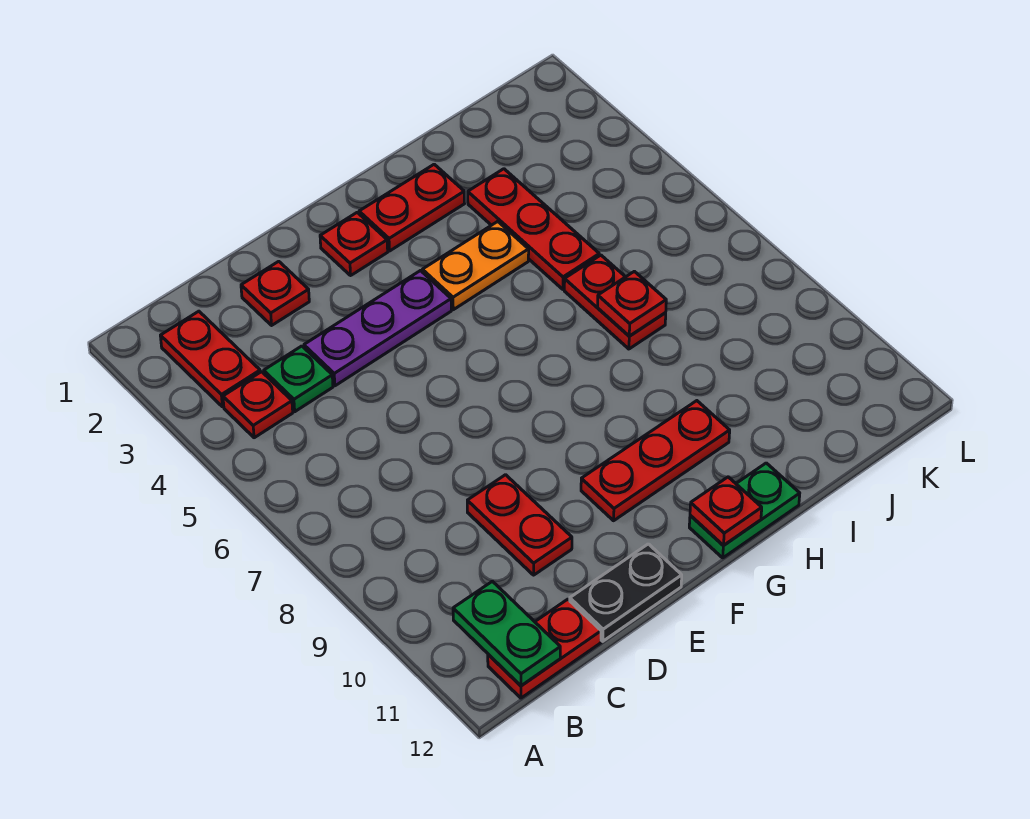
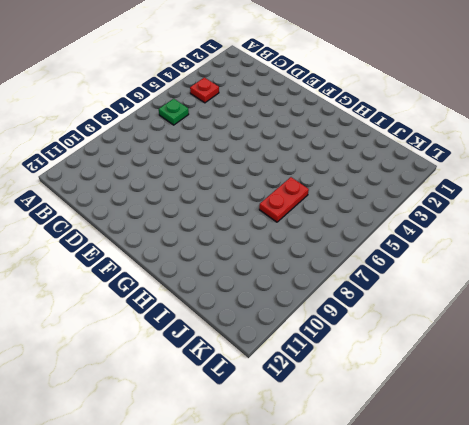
green 1x1 plate [159,99,189,125] -> green 1x1 plate moved to [264,346,333,412]
none -> red 1x2 plate [160,311,260,407]
none -> red 1x2 plate [488,599,601,698]
none -> red 1x1 plate [241,261,309,325]

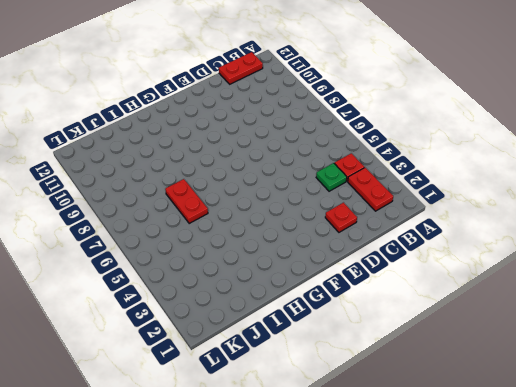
none -> purple 1x3 plate [304,271,451,386]
none -> red 1x2 plate [467,475,572,575]
none -> black 1x2 plate [570,544,682,641]

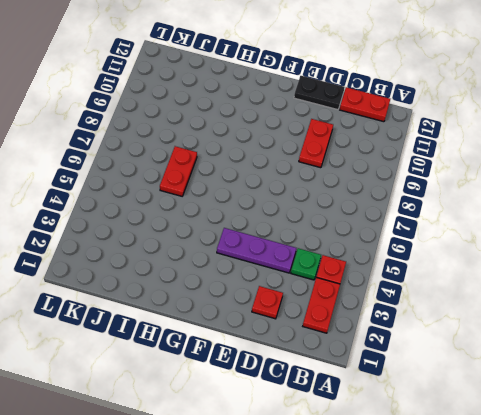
none -> red 1x1 plate [320,212,388,275]
none -> red 1x3 plate [581,401,730,521]
none -> red 1x2 plate [359,164,465,251]

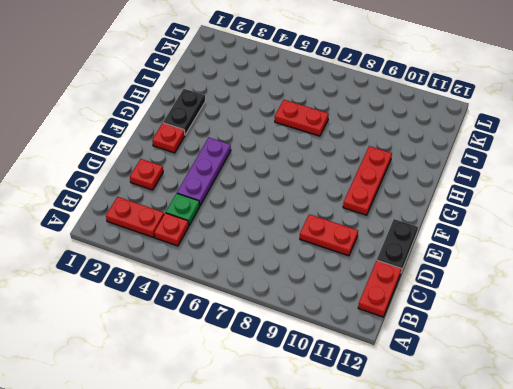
black 1x2 plate [163,89,205,135] -> red 1x2 plate [359,164,465,251]
none -> orange 1x2 plate [422,221,529,310]
none -> green 1x2 plate [689,463,800,558]
none -> red 1x3 plate [468,169,599,289]

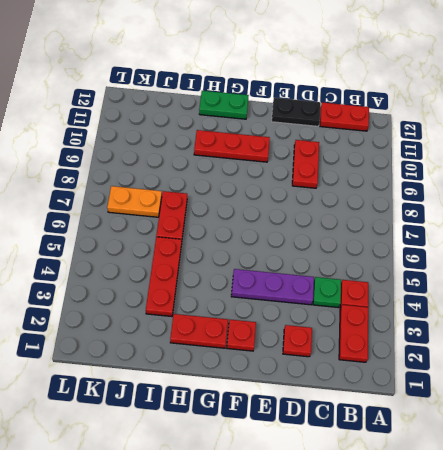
orange 1x2 plate [107,186,162,217] -> orange 1x2 plate moved to [422,221,529,310]
none -> green 1x2 plate [453,581,560,686]
none -> red 1x1 plate [690,477,762,546]
none -> red 1x1 plate [598,271,666,336]

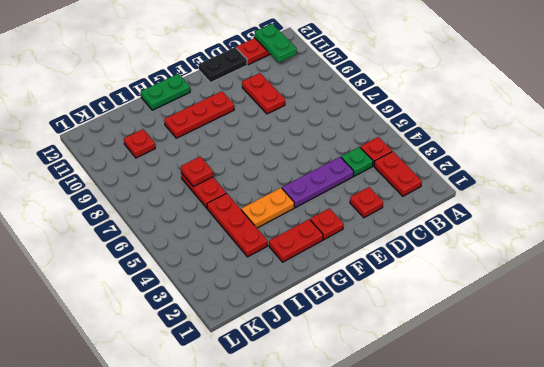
red 1x1 plate [124,129,155,158] -> red 1x1 plate moved to [690,477,762,546]

